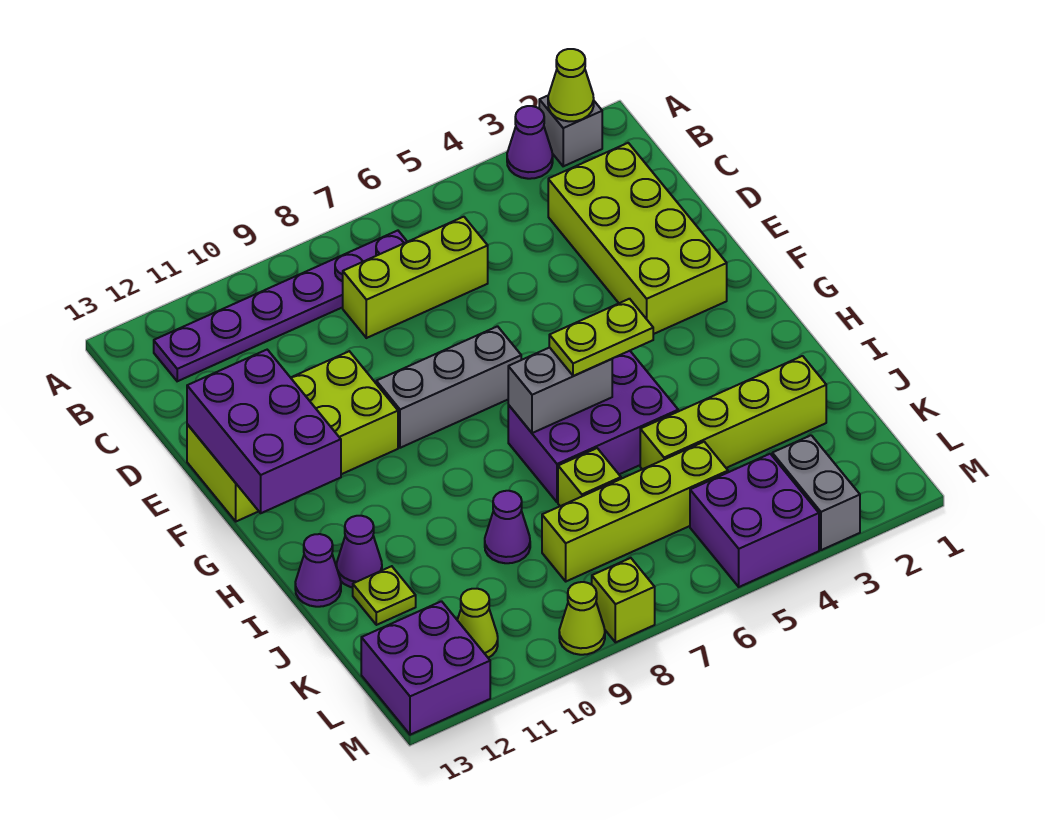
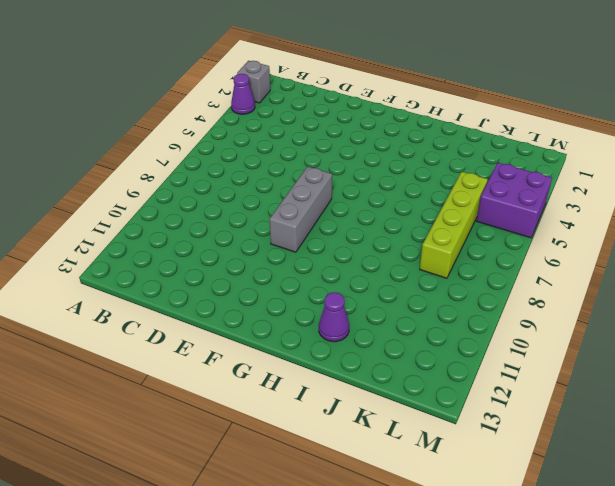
none -> purple 1x6 plate [154,231,407,381]
none -> lime 2x4 brick [548,143,727,334]
none -> lime 1x3 brick [343,217,488,338]

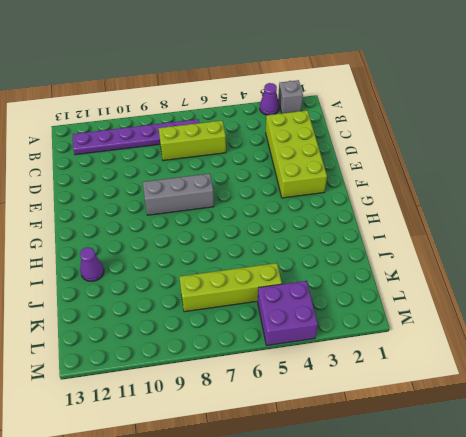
none -> lime 2x4 brick [187,351,398,521]
none -> purple 2x3 brick [508,351,678,502]
none -> purple 1x1 cone [295,534,341,607]

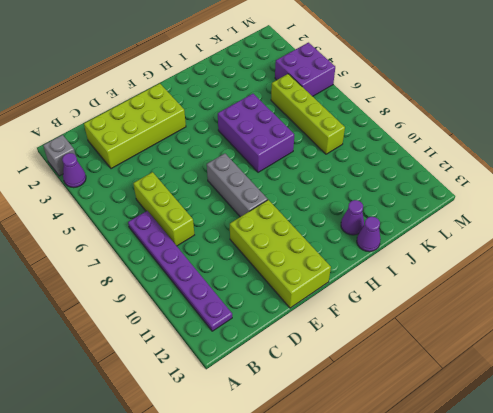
none -> lime 1x4 brick [640,356,826,469]
none -> lime 1x1 brick [558,448,621,506]
none -> purple 1x1 cone [485,491,530,563]

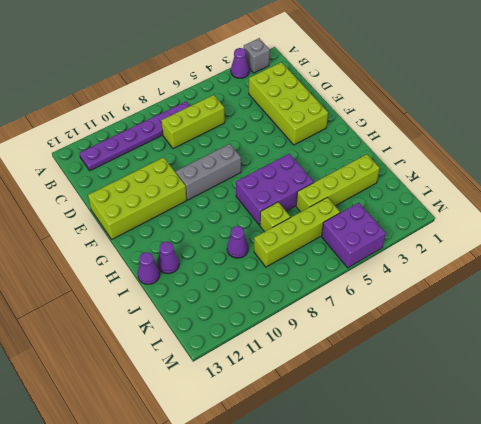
none -> lime 1x1 plate [353,566,416,625]
none -> grey 1x2 brick [772,435,860,550]
none -> lime 1x1 cone [457,589,498,658]

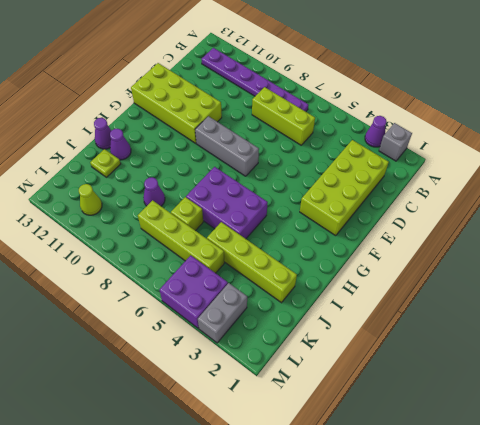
none -> purple 2x2 brick [361,601,490,735]
none -> lime 1x1 brick [592,558,655,642]
none -> lime 1x1 cone [559,582,605,655]

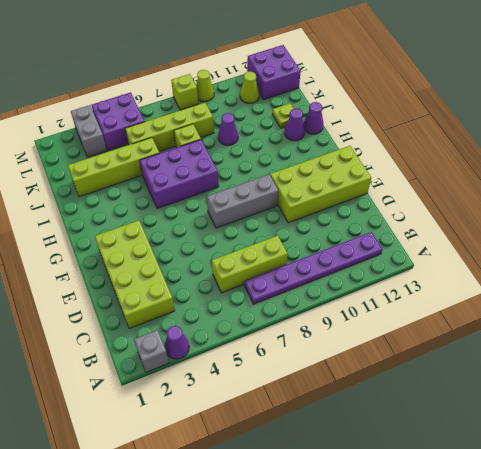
none -> lime 1x1 cone [548,49,594,121]
none -> purple 2x3 brick [187,350,341,513]
none -> grey 1x2 brick [508,347,612,433]

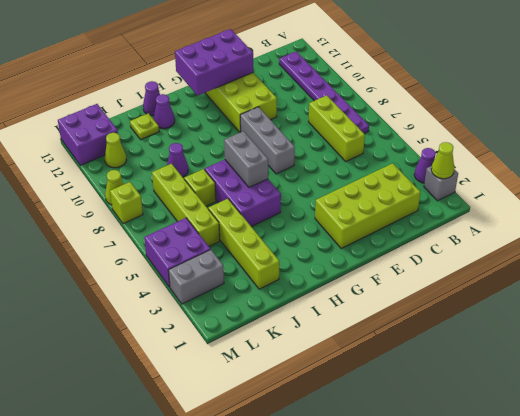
none -> lime 1x2 plate [549,299,653,376]

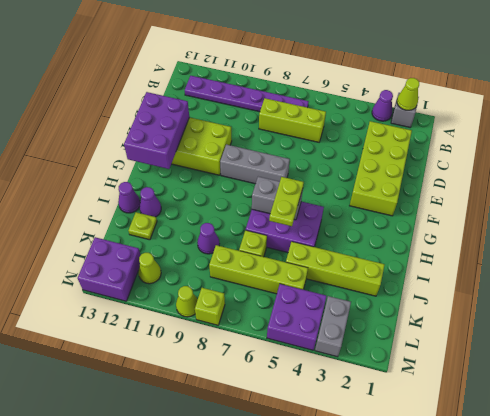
lime 1x2 plate [269,177,304,226] -> lime 1x2 plate turned to [549,299,653,376]

